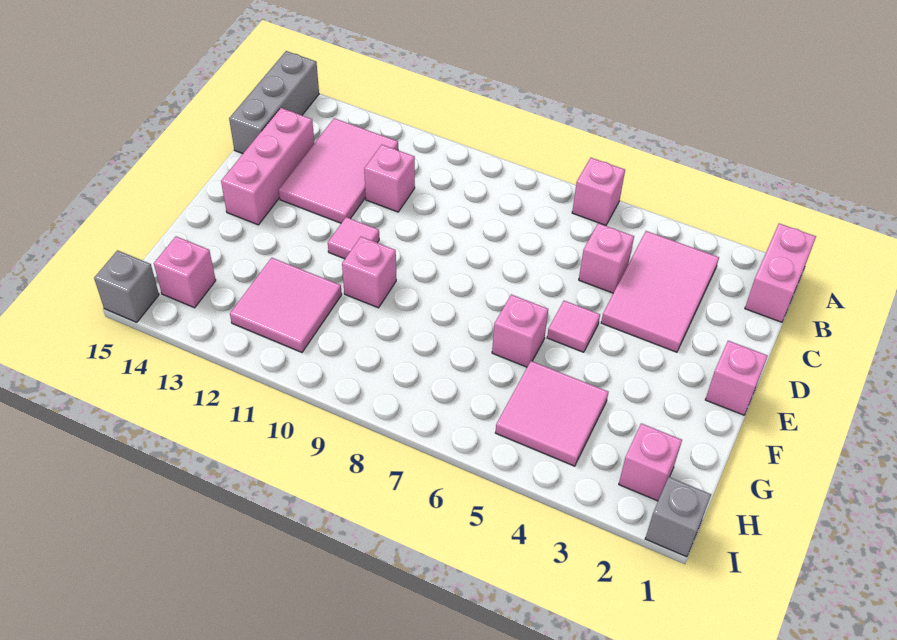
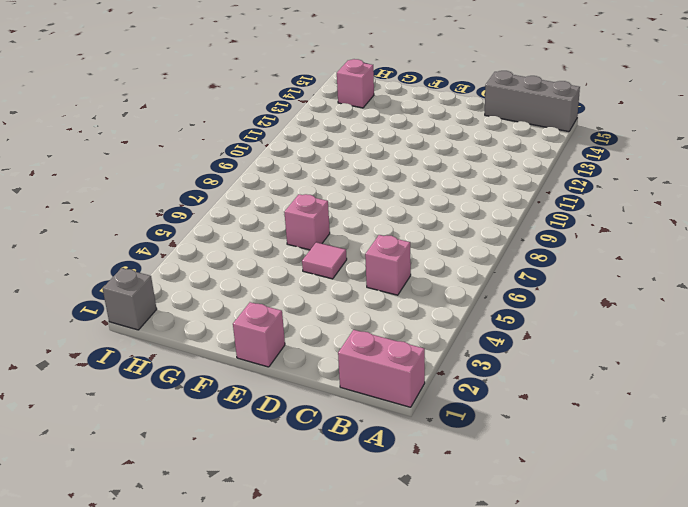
none -> pink 1x1 brick [572,158,625,225]
none -> pink 2x3 tile [601,231,719,352]
none -> pink 2x3 tile [279,118,398,223]

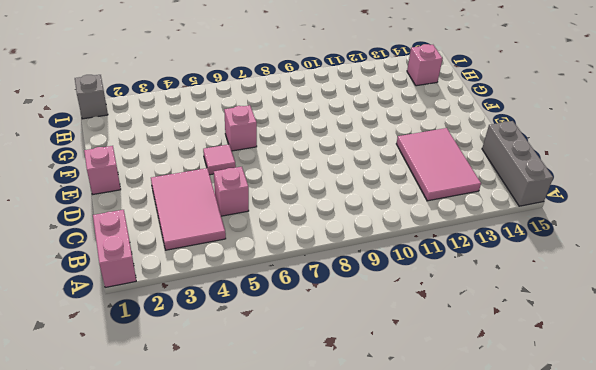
none -> pink 1x1 brick [572,158,625,225]
none -> pink 1x1 brick [364,145,415,212]
none -> pink 1x3 brick [221,108,314,225]

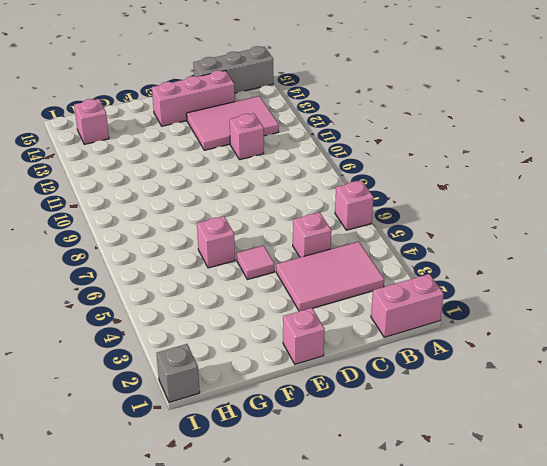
none -> pink 1x1 tile [328,217,379,259]
none -> pink 1x1 brick [342,237,396,308]
none -> pink 2x2 tile [495,361,608,466]

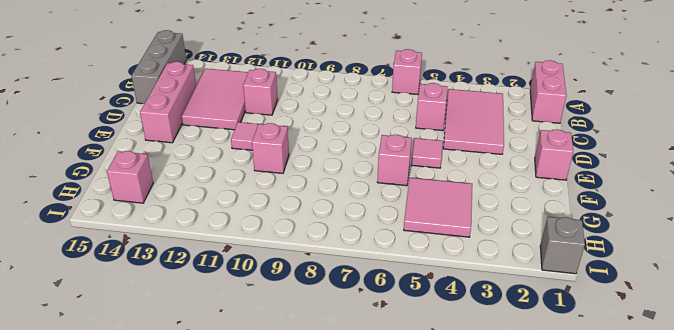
none -> pink 2x2 tile [230,258,342,352]
none -> pink 1x1 brick [619,423,682,501]
none -> grey 1x1 brick [94,250,159,322]

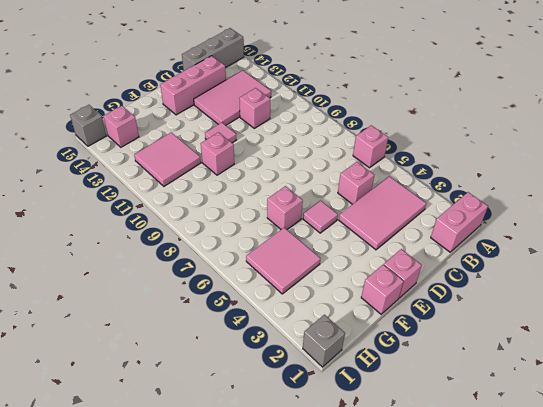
pink 1x1 brick [361,265,404,314] -> pink 1x1 brick moved to [619,423,682,501]

